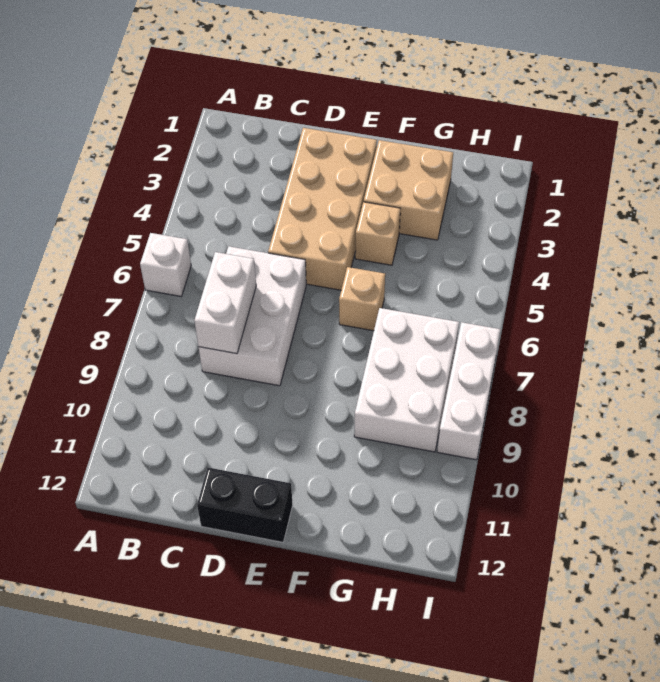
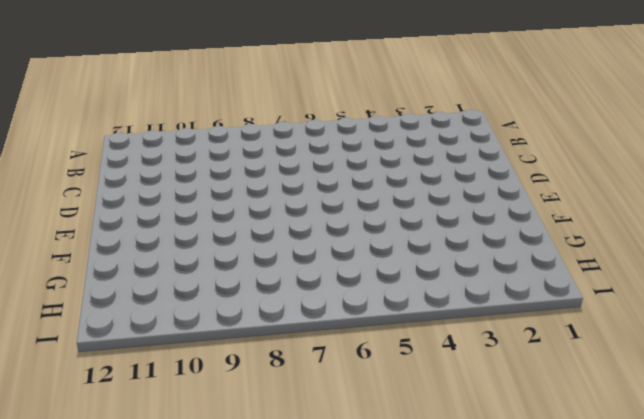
none -> white 1x1 brick [140,233,191,297]
none -> white 2x3 brick [199,246,306,386]

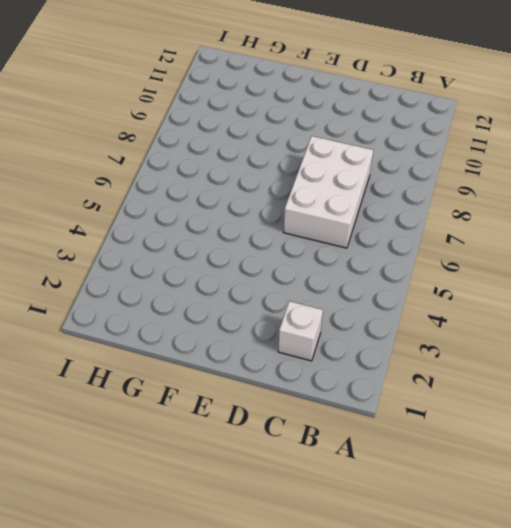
white 1x1 brick [278,301,323,361] -> white 1x1 brick moved to [140,233,191,297]
none -> tan 2x4 brick [268,128,377,290]
none -> black 1x2 brick [197,467,293,542]

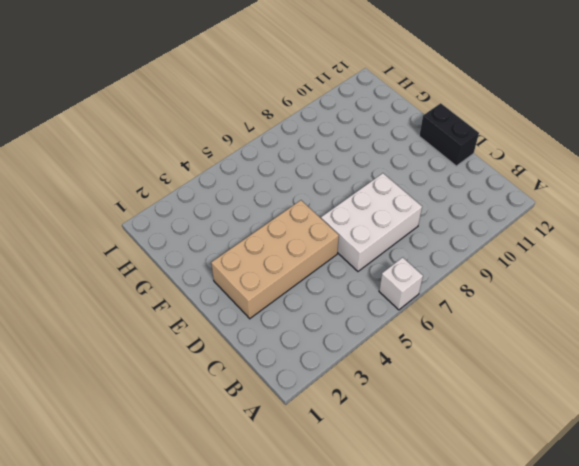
none -> tan 2x2 brick [364,140,453,240]
none -> tan 1x1 brick [355,202,401,265]

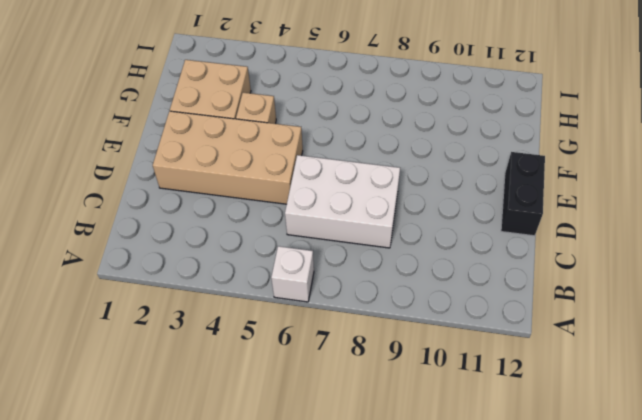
none -> tan 1x1 brick [339,267,385,331]
none -> white 2x3 brick [354,308,459,452]

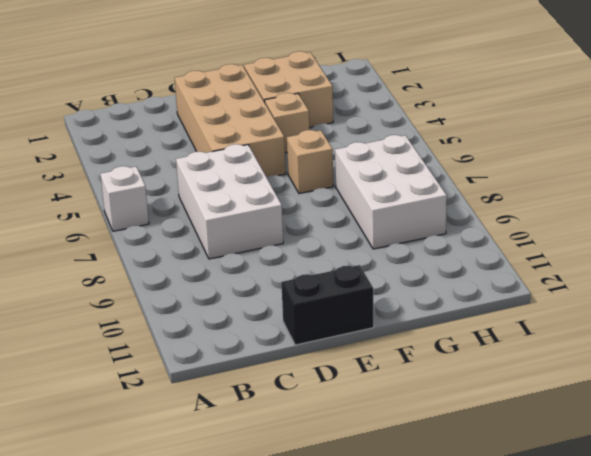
none -> white 1x3 brick [437,322,500,460]
none -> white 1x2 brick [194,252,256,354]

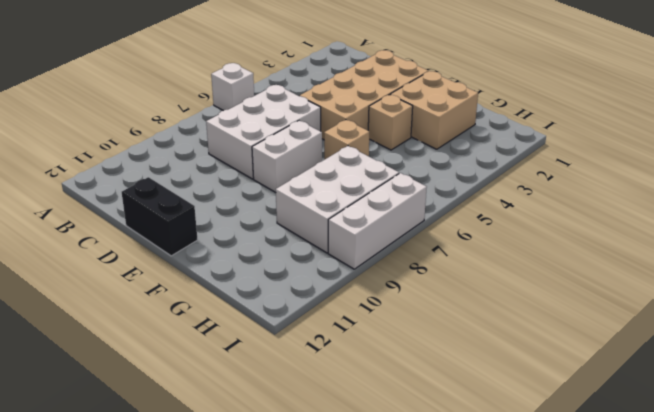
white 1x2 brick [252,121,322,192] -> white 1x2 brick moved to [194,252,256,354]

